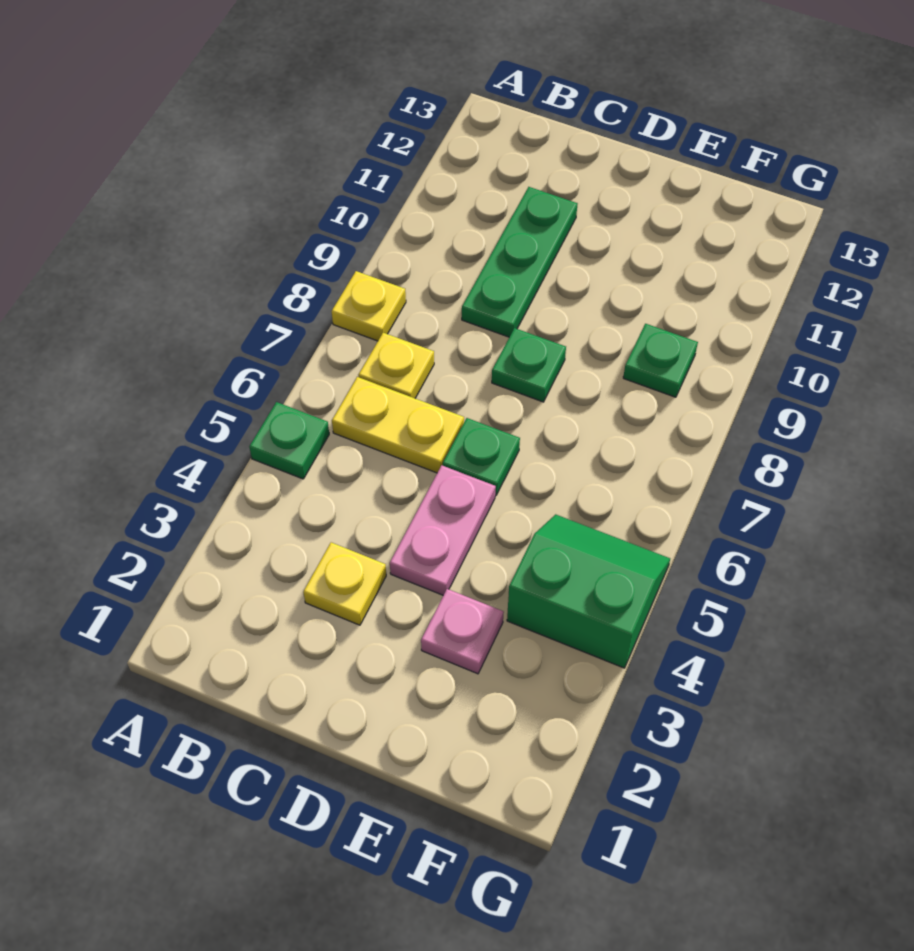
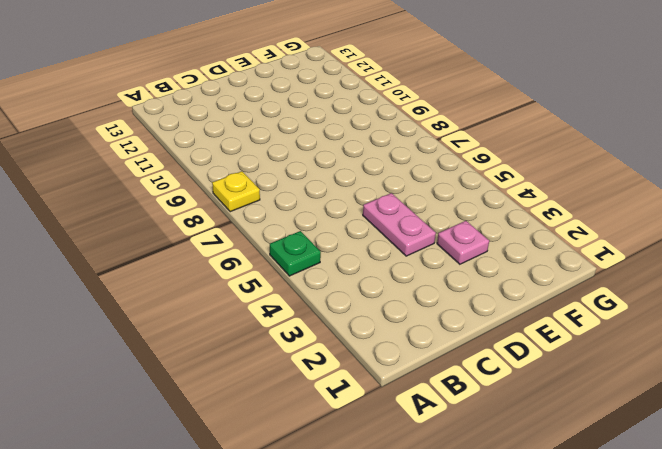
none -> yellow 1x2 plate [332,377,464,473]
none -> yellow 1x1 plate [359,333,434,398]
none -> yellow 1x1 plate [303,542,386,625]

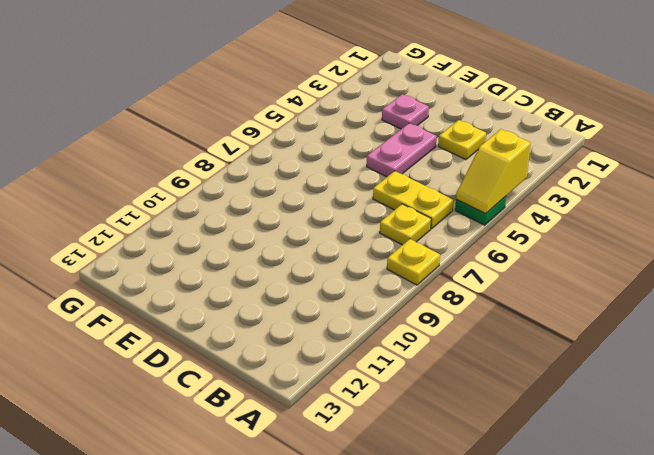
yellow 1x2 slope [456,129,531,214] -> none
none -> green 1x3 plate [462,187,577,337]
none -> green 1x1 plate [443,418,520,495]
none -> green 1x1 plate [492,328,566,402]

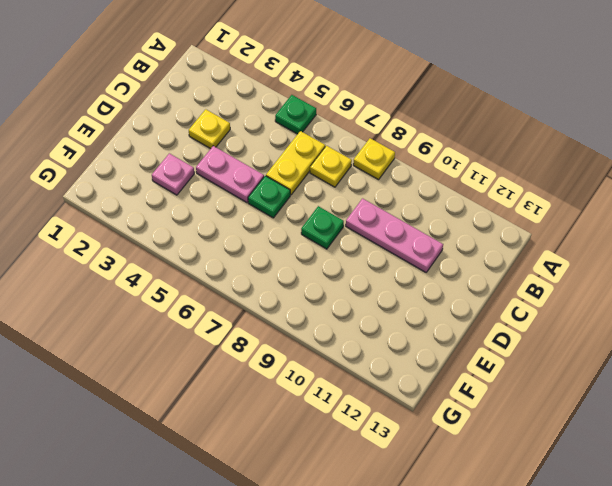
pink 1x3 plate [346,198,443,272] -> green 1x3 plate [462,187,577,337]
none -> green 2x2 slope [507,514,670,668]
none -> green 1x1 plate [623,324,698,397]

